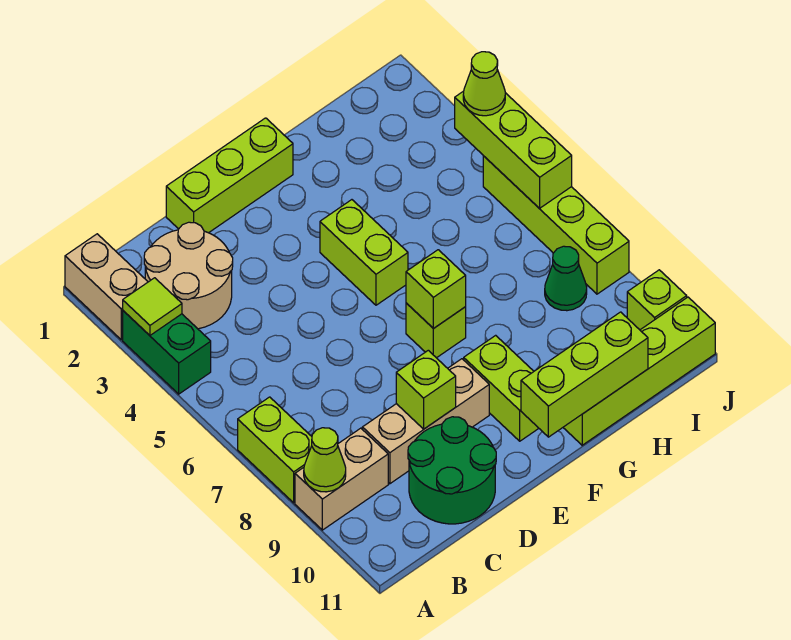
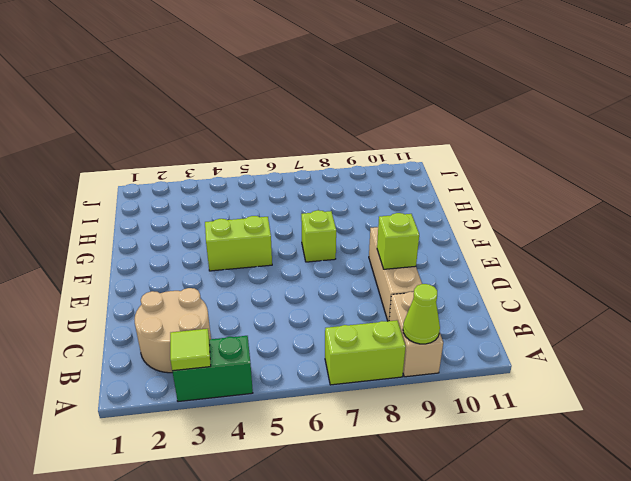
none -> tan 1x2 brick [65,234,148,340]
none -> green 2x2 round brick [408,417,496,524]
none -> lime 1x3 brick [166,118,293,233]

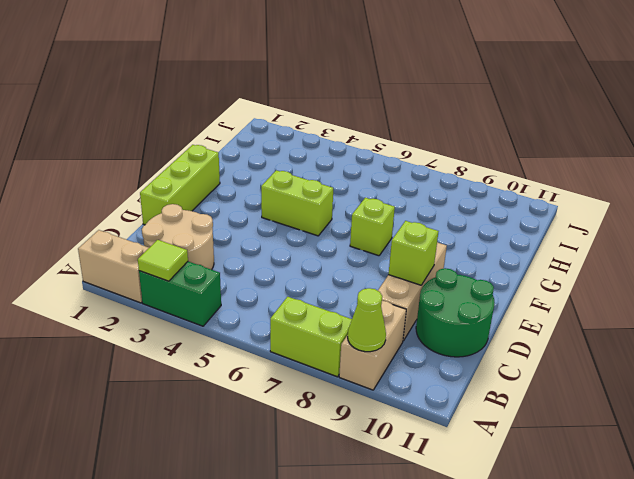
none -> lime 1x2 brick [464,335,539,441]
none -> lime 1x4 brick [563,297,715,445]
none -> green 1x1 cone [545,246,587,311]

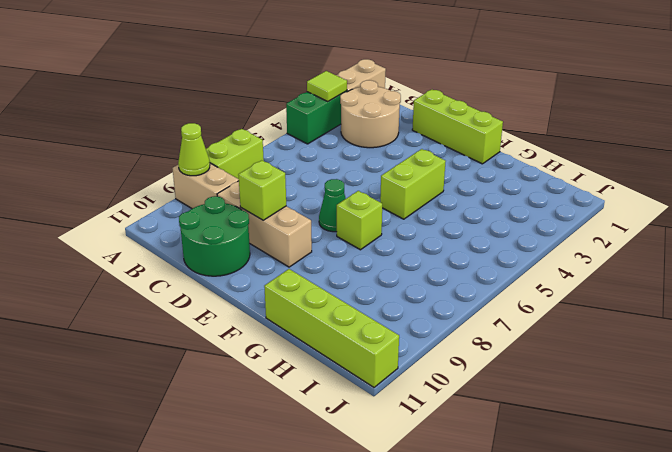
green 1x1 cone [319,179,346,232] -> green 1x1 cone moved to [545,246,587,311]
none -> lime 1x2 brick [464,335,539,441]
none -> lime 1x4 brick [483,156,629,294]
none -> lime 1x1 brick [627,270,687,330]

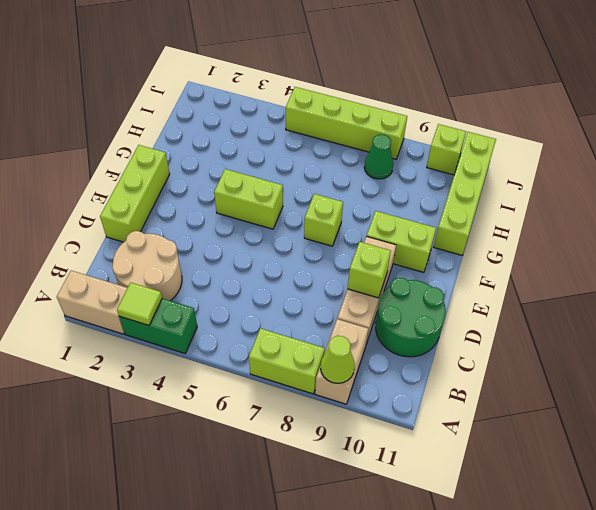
none -> lime 1x1 brick [406,250,466,329]
none -> lime 1x3 brick [521,312,648,437]
none -> lime 1x3 brick [455,91,572,208]

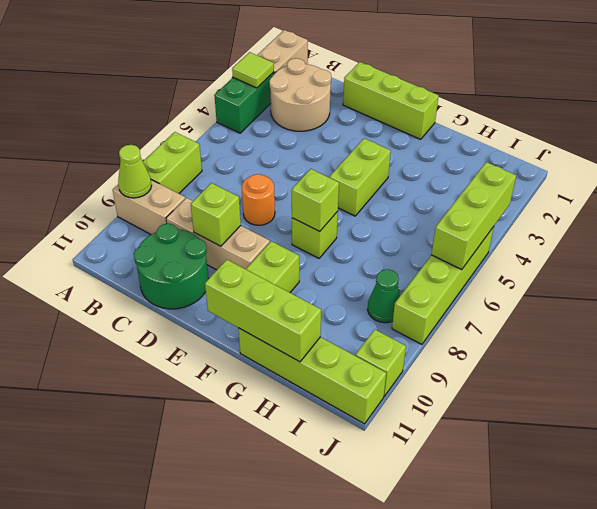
orange 1x1 round brick [242,174,275,225] -> none
none -> lime 1x1 cone [463,52,505,116]

